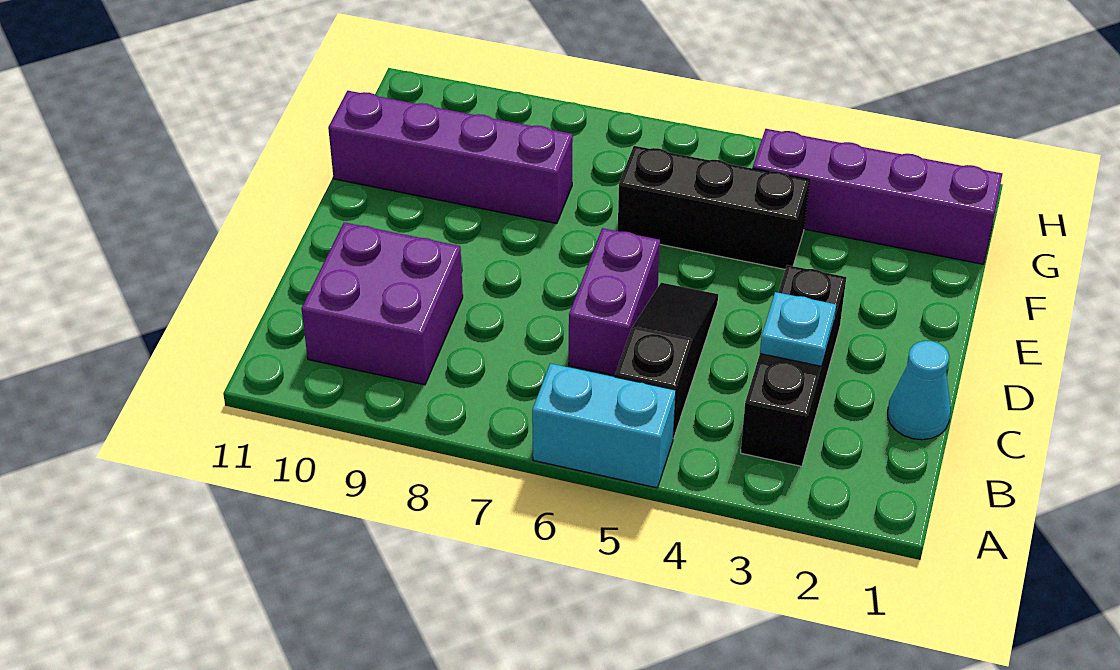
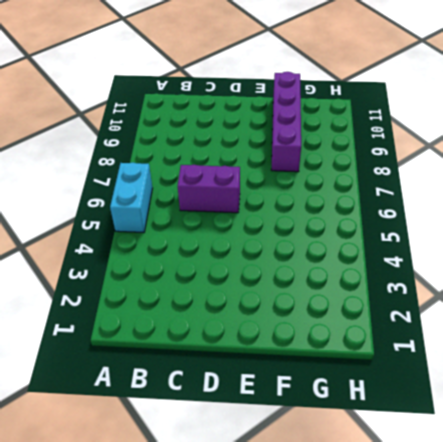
none -> black 1x3 brick [741,265,846,466]
none -> black 1x3 slope [615,283,718,439]

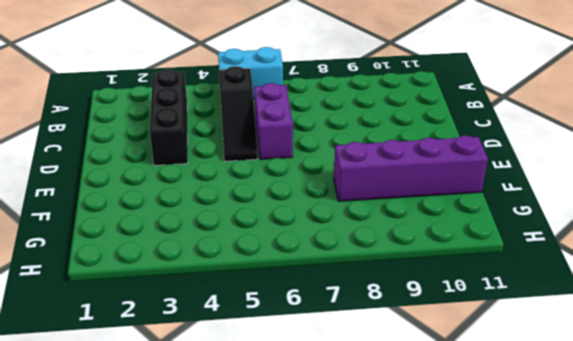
none -> purple 2x2 brick [301,222,463,385]
none -> cyan 1x1 cone [888,341,951,440]

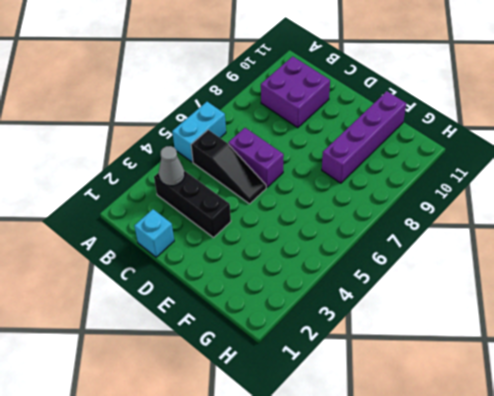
grey 1x1 cone [159,146,185,186] -> none
cyan 1x1 brick [134,209,174,257] -> cyan 1x1 cone [888,341,951,440]
none -> black 1x3 brick [618,146,809,269]
none -> purple 1x4 brick [753,129,1002,264]

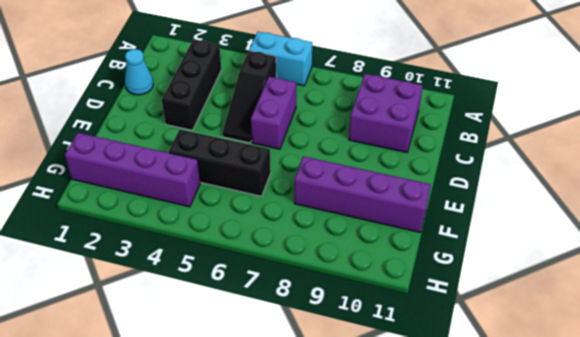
none -> cyan 1x1 plate [760,292,836,366]

